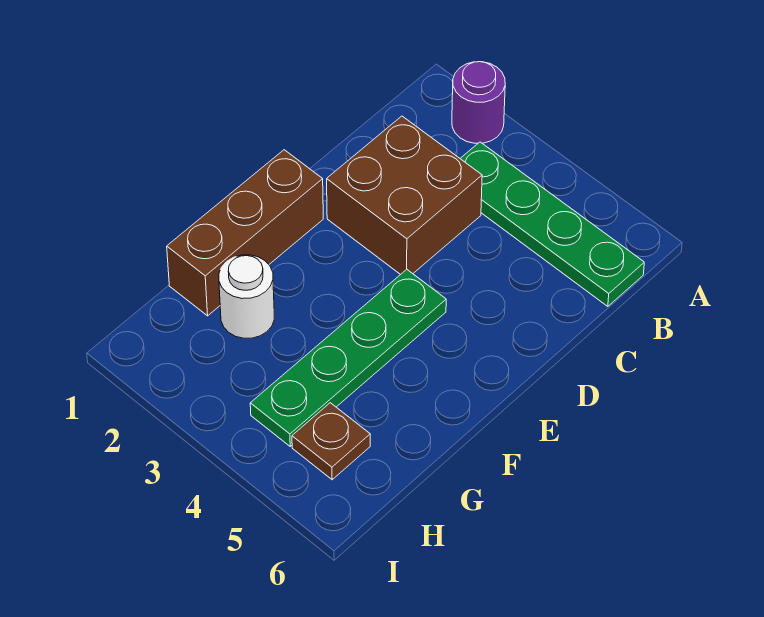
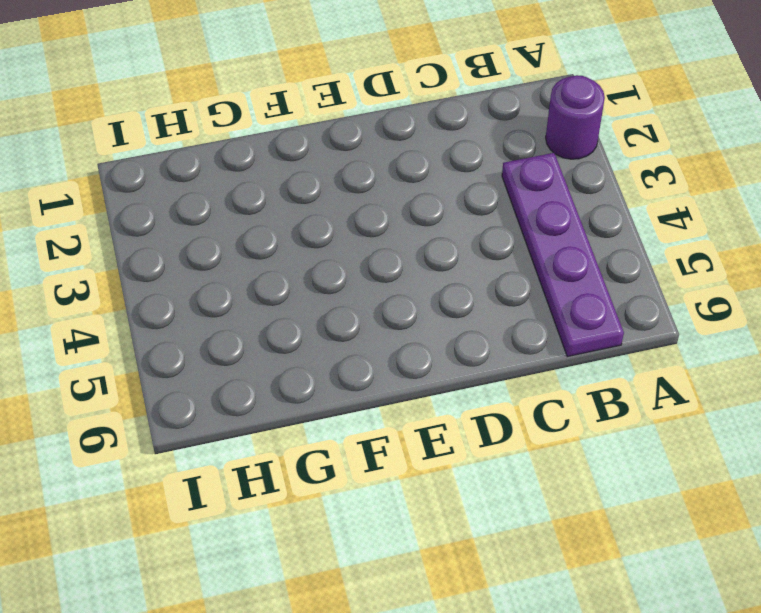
purple 1x4 plate [502,153,624,357] -> green 1x4 plate [460,142,644,306]
none -> brown 2x2 brick [327,116,482,275]
none -> brown 1x3 brick [167,150,323,316]

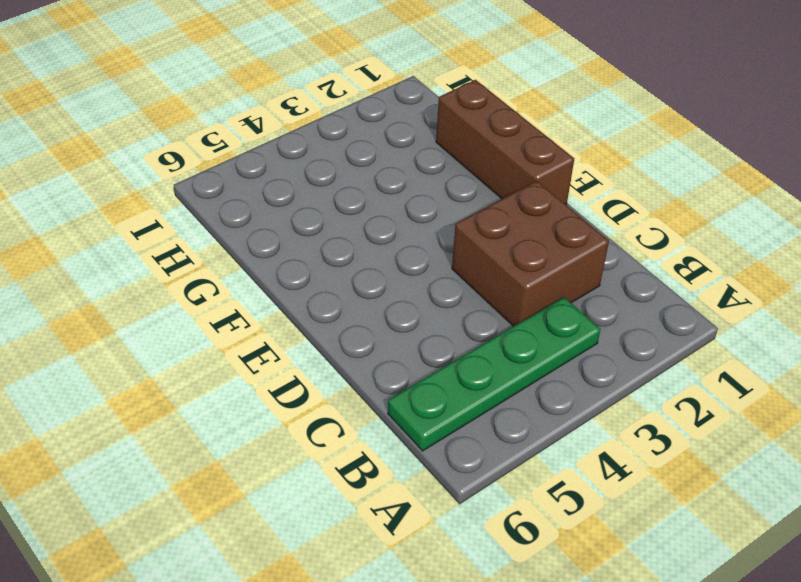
none -> purple 1x1 round brick [452,62,505,143]
none -> green 1x4 plate [250,270,446,446]

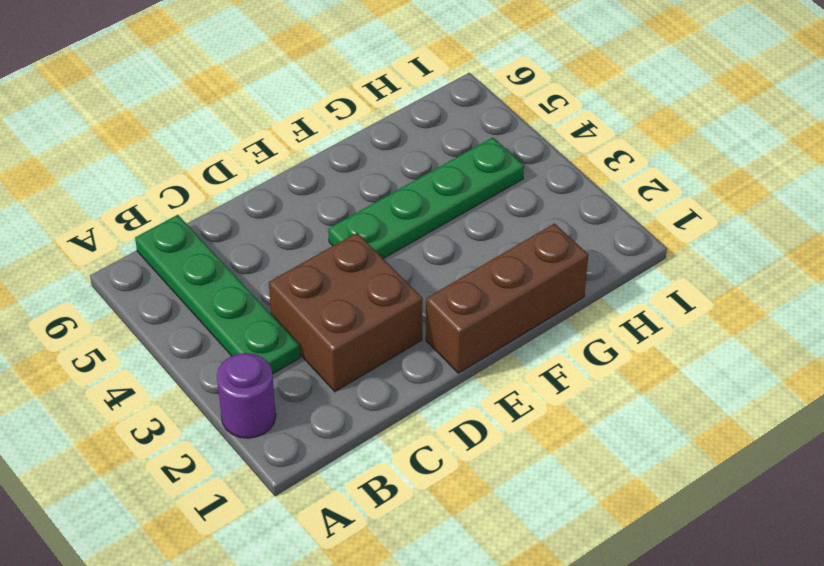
none -> white 1x1 round brick [219,255,274,338]
none -> brown 1x1 plate [292,403,370,480]

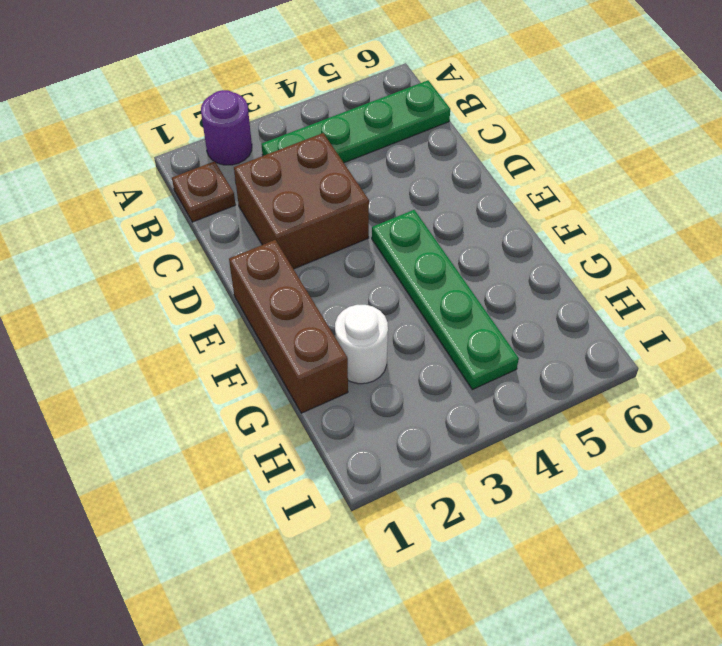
brown 1x1 plate [172,161,236,222] -> brown 1x1 plate moved to [292,403,370,480]

